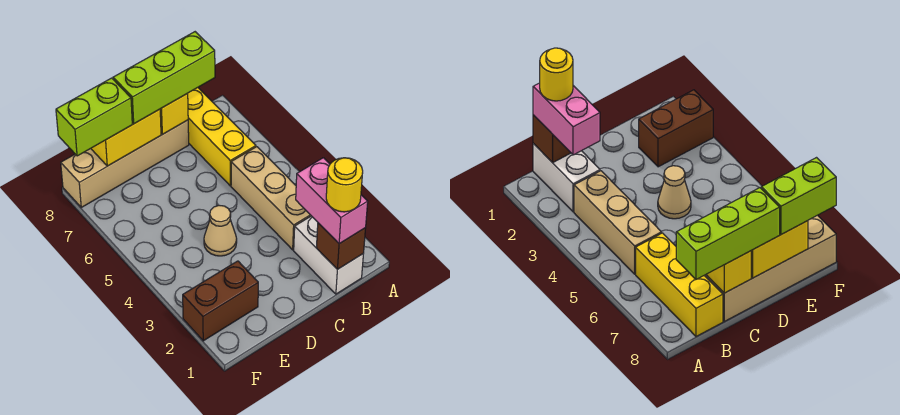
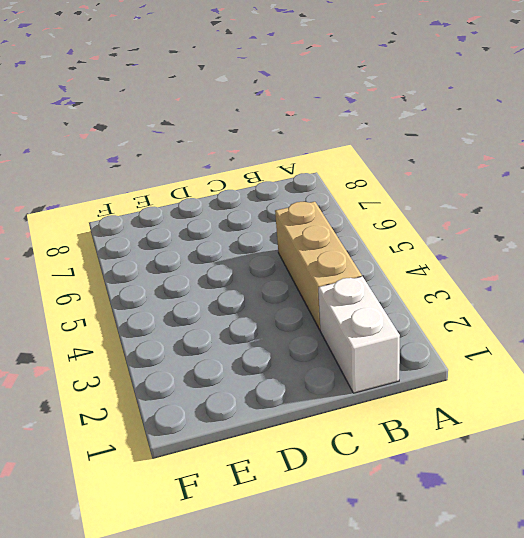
none -> yellow 1x3 brick [187,88,256,186]
none -> tan 1x4 brick [61,120,189,207]
none -> tan 1x1 cone [204,205,237,256]

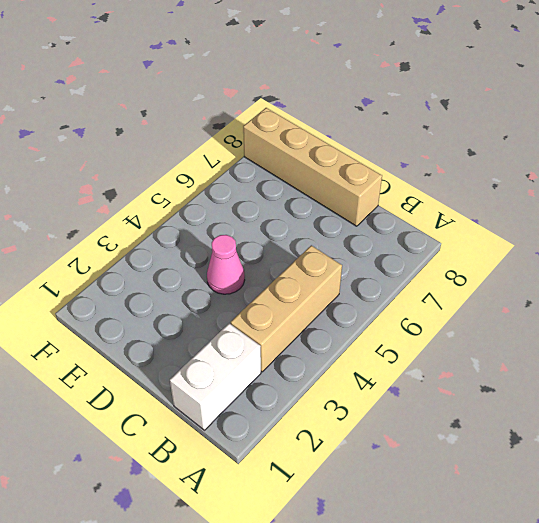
pink 1x1 cone [207,235,245,294] -> tan 1x1 cone [204,205,237,256]
none -> yellow 1x3 brick [187,88,256,186]
none -> brown 1x2 brick [183,261,258,341]
none -> brown 1x1 brick [316,223,366,270]

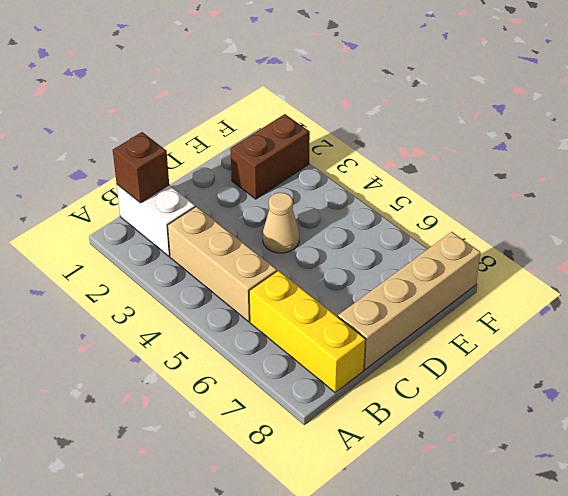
none -> yellow 1x1 brick [160,94,188,134]
none -> yellow 1x2 brick [91,109,161,166]
none -> pink 1x2 brick [296,158,368,244]

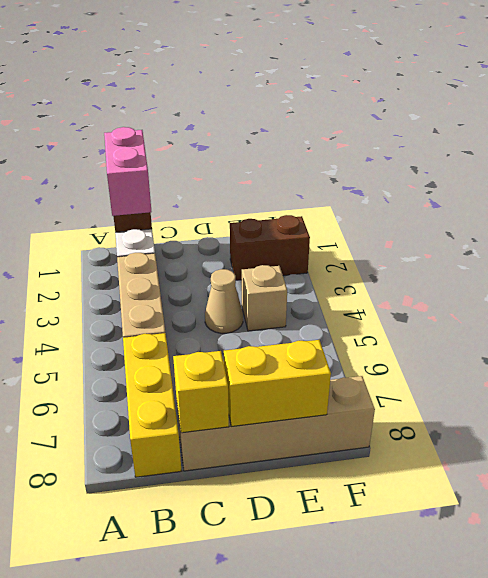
tan 1x1 brick [242,265,287,331] -> none
none -> lime 1x3 brick [113,32,215,124]
none -> lime 1x2 brick [56,78,132,156]
none -> yellow 1x1 round brick [326,158,363,212]

